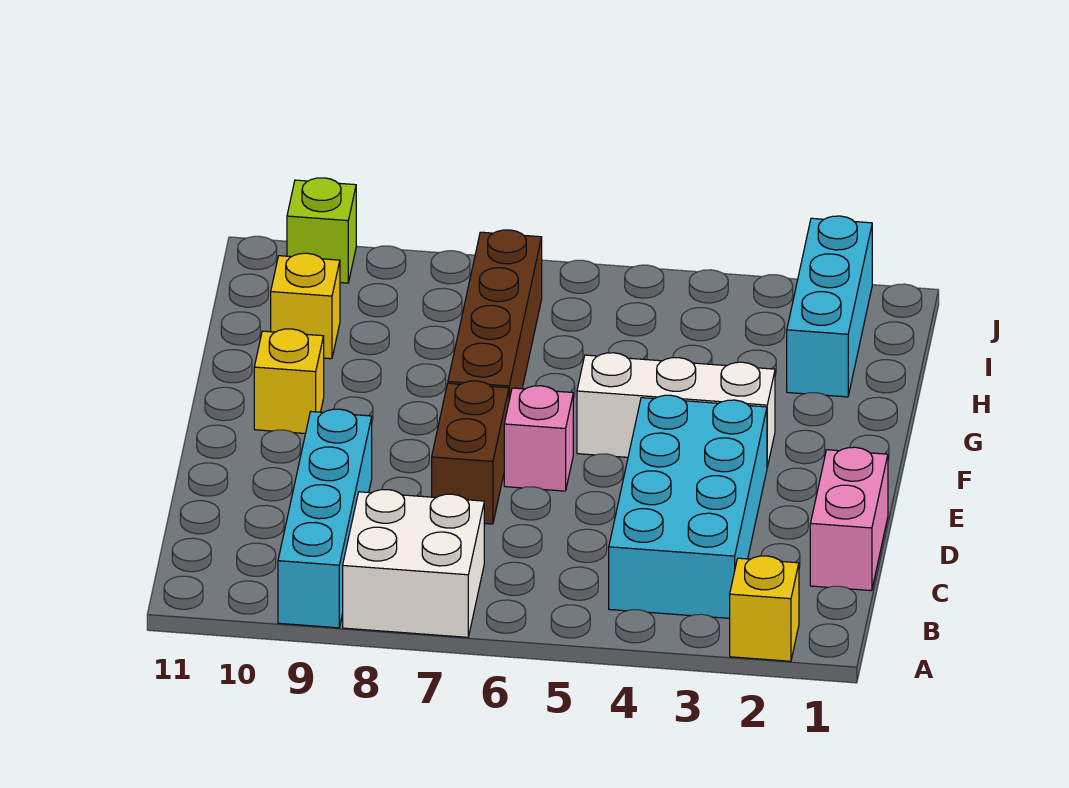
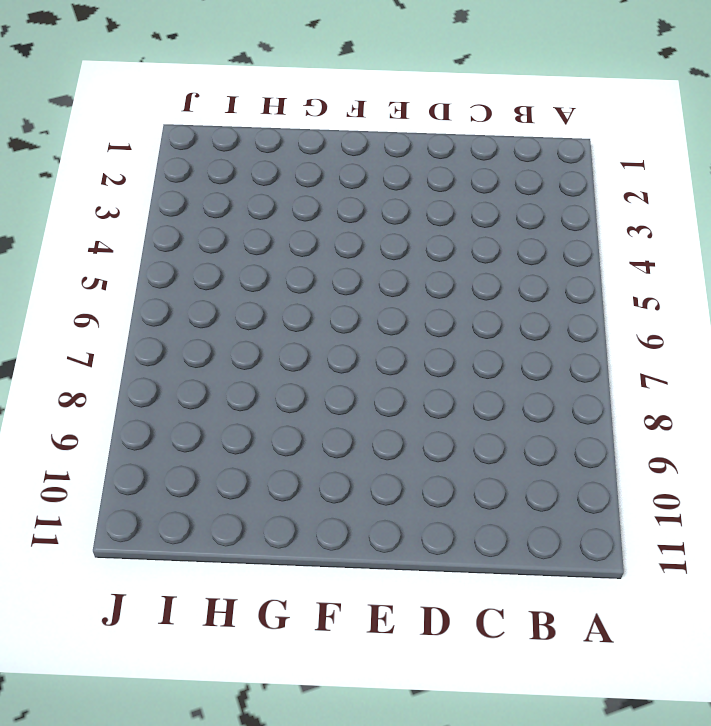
none -> yellow 1x1 brick [730,556,799,661]
none -> white 2x2 brick [343,490,484,637]
none -> cyan 1x4 brick [278,409,372,628]

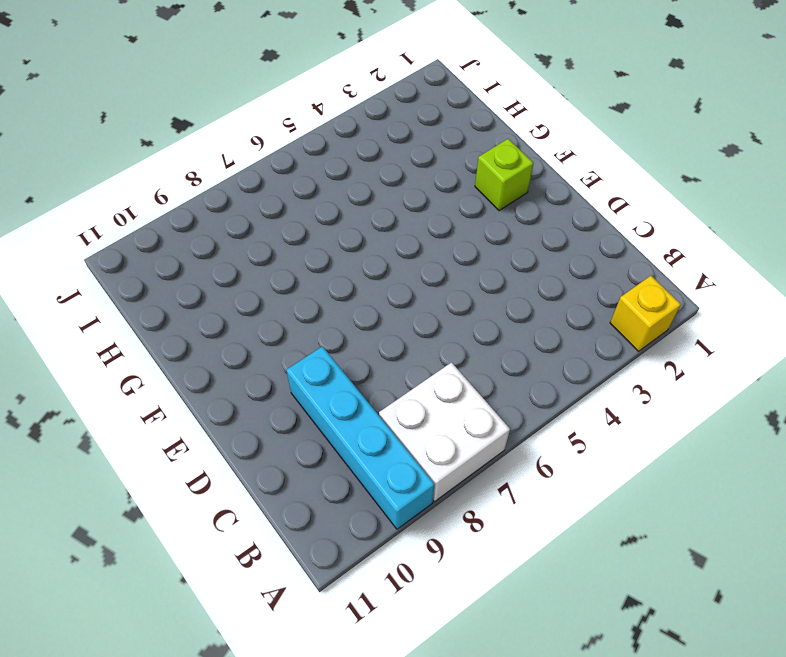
lime 1x1 brick [475,139,534,211] -> lime 1x1 brick moved to [287,178,356,283]
none -> cyan 2x4 brick [609,395,767,618]
none -> pink 1x2 brick [810,447,888,591]
none -> brown 1x2 brick [432,381,509,524]

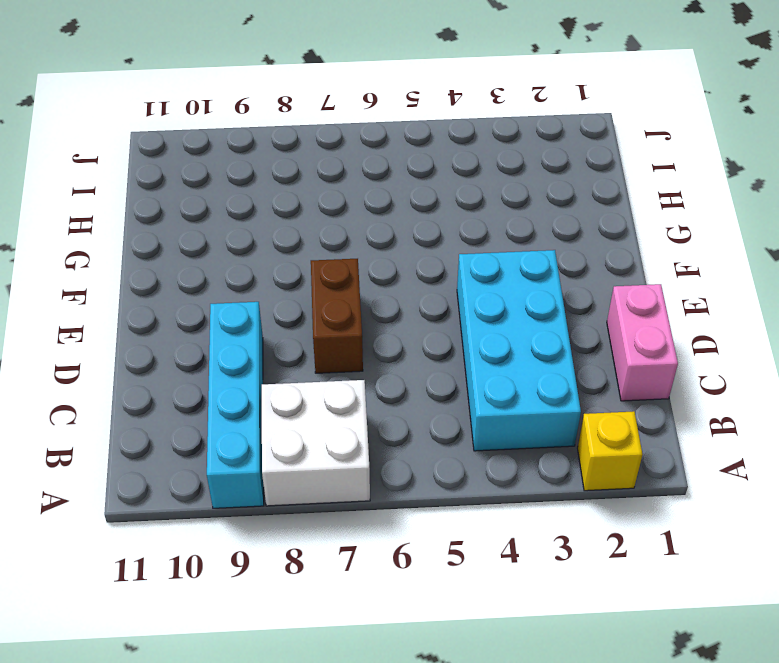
none -> pink 1x1 brick [504,386,573,491]
none -> white 1x3 brick [577,353,775,467]
none -> brown 1x4 brick [448,230,542,399]

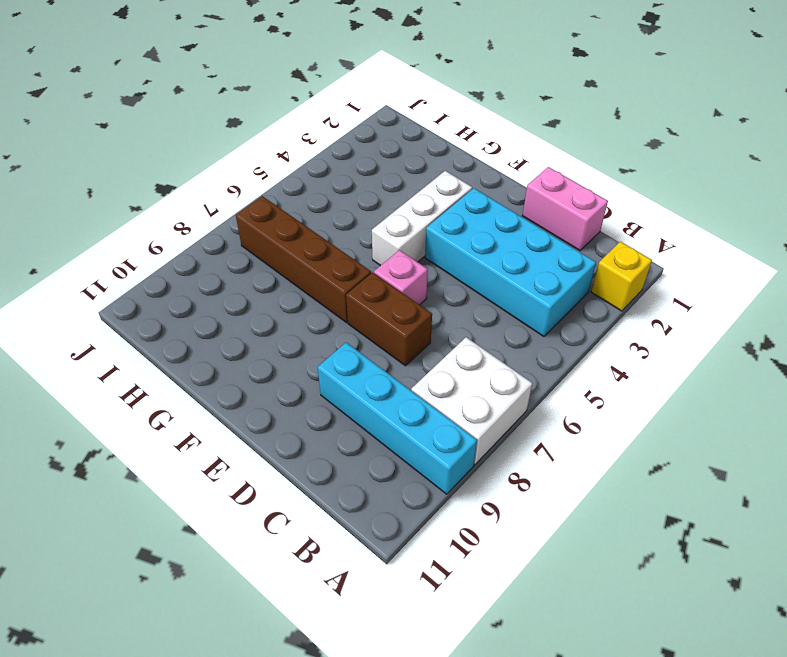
none -> yellow 1x1 brick [254,329,324,434]
none -> cyan 1x3 brick [787,216,872,397]
none -> yellow 1x1 brick [271,253,340,359]

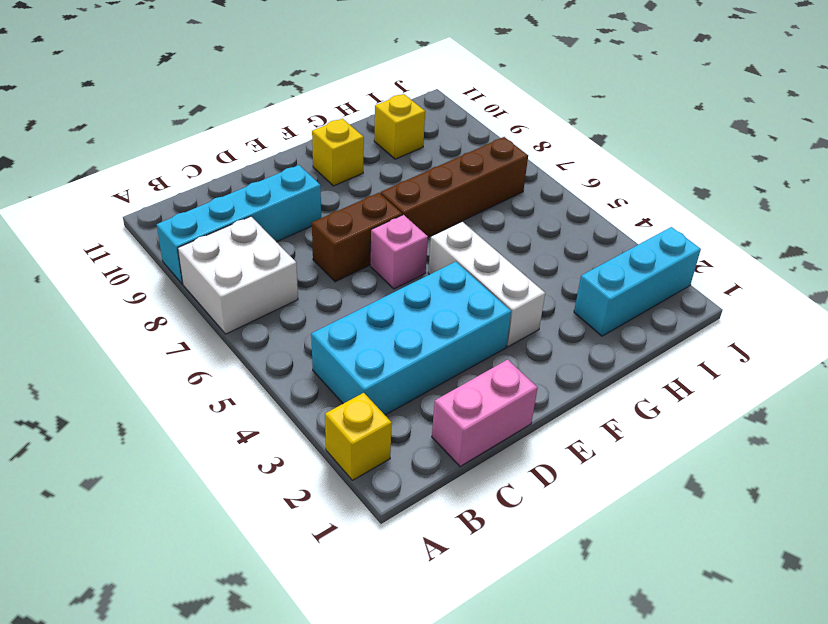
none -> lime 1x1 brick [287,178,356,283]

